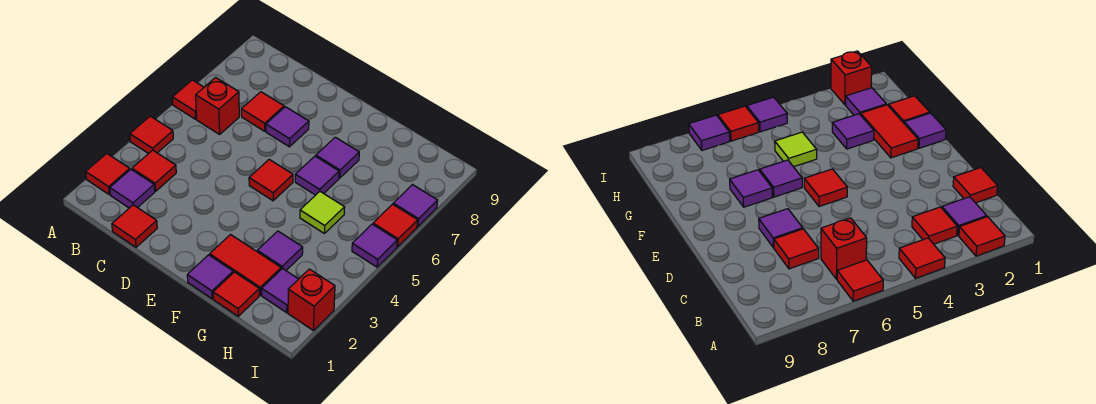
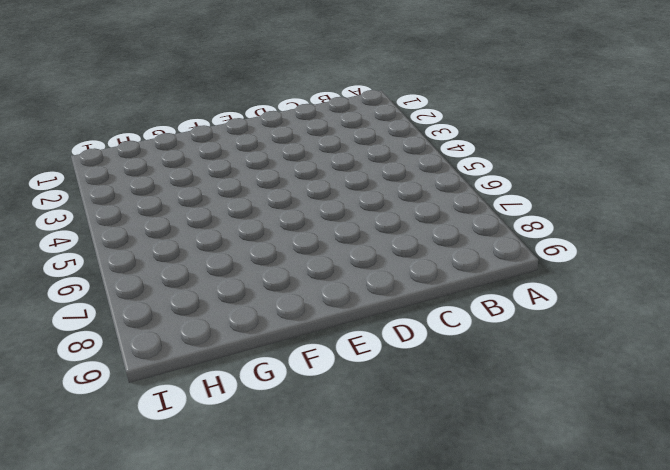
none -> red 1x1 tile [86,154,130,195]
none -> red 1x1 tile [130,116,173,154]
none -> red 1x1 tile [172,80,204,119]

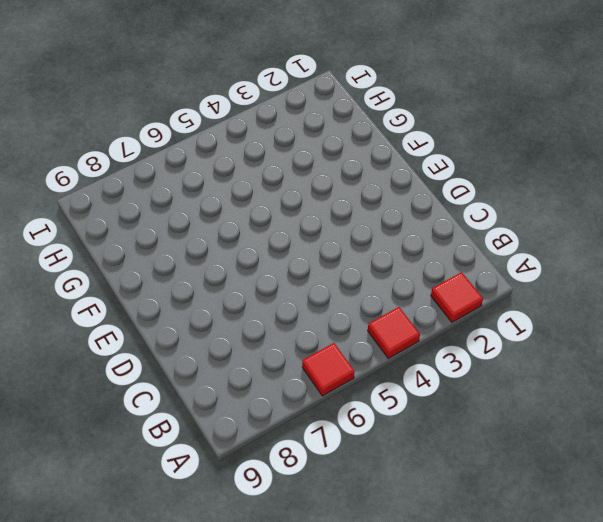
none -> purple 1x1 tile [110,169,155,208]
none -> red 1x1 tile [132,150,176,191]
none -> red 1x1 brick [196,77,239,134]

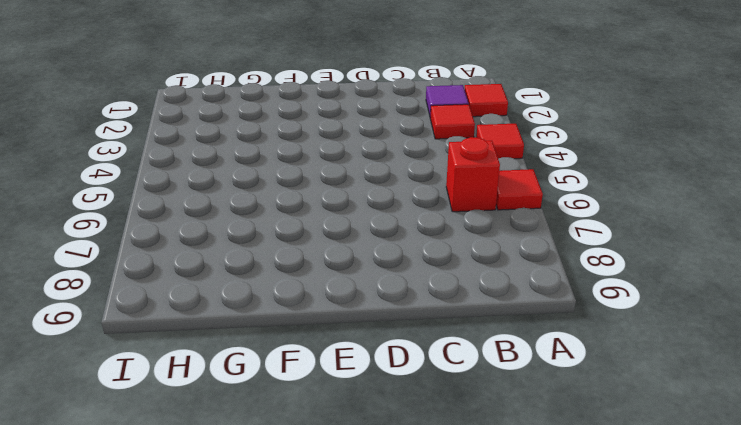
none -> red 1x1 tile [112,205,157,247]
none -> red 1x1 tile [241,92,284,131]
none -> purple 1x1 tile [266,107,309,147]

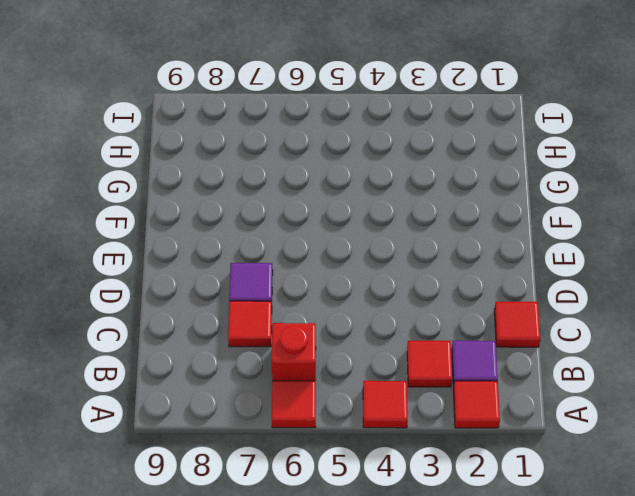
none -> red 1x1 tile [249,159,293,201]
none -> purple 1x1 tile [187,255,233,299]
none -> red 1x2 tile [210,235,281,295]

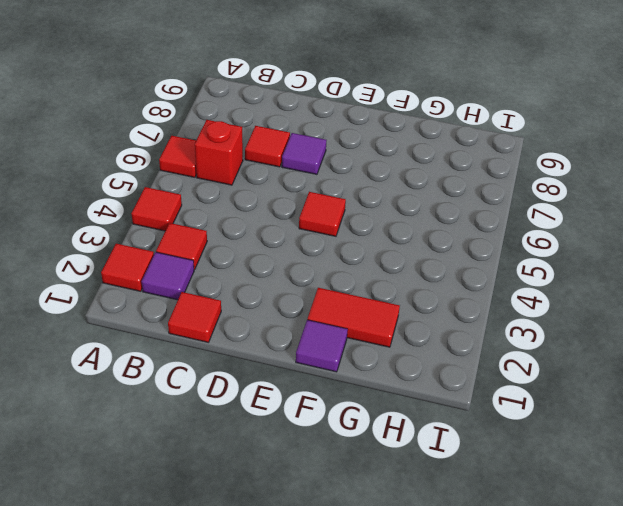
none -> purple 1x1 tile [295,156,339,195]
none -> purple 1x1 tile [316,137,359,178]
none -> red 1x1 tile [213,272,259,316]

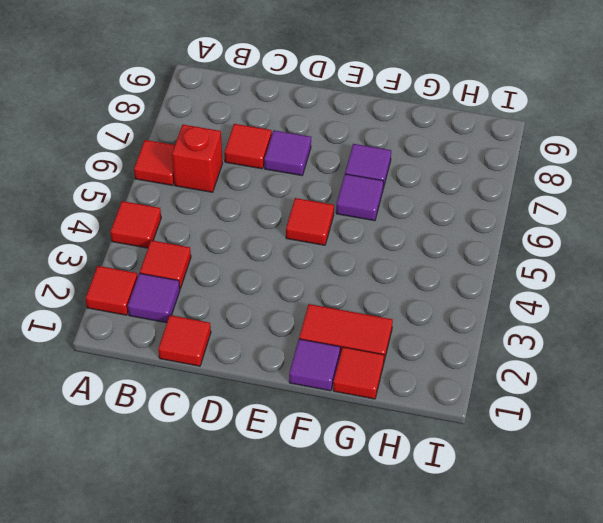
none -> purple 1x1 tile [257,231,303,270]
none -> lime 1x1 tile [300,192,345,234]
none -> purple 1x1 tile [262,269,298,313]

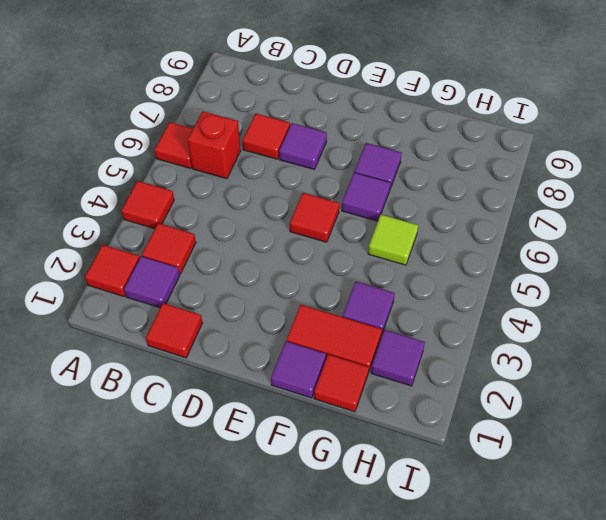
none -> red 1x1 brick [288,269,335,331]
none -> purple 1x1 tile [352,224,397,267]
none -> red 1x1 tile [373,204,418,247]

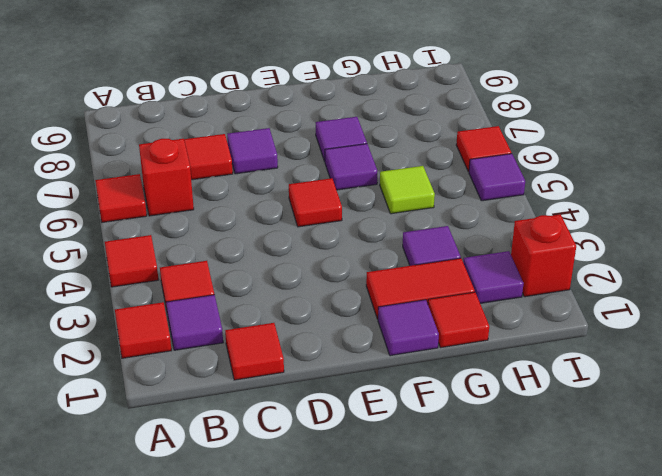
none -> purple 1x1 tile [393,185,438,227]

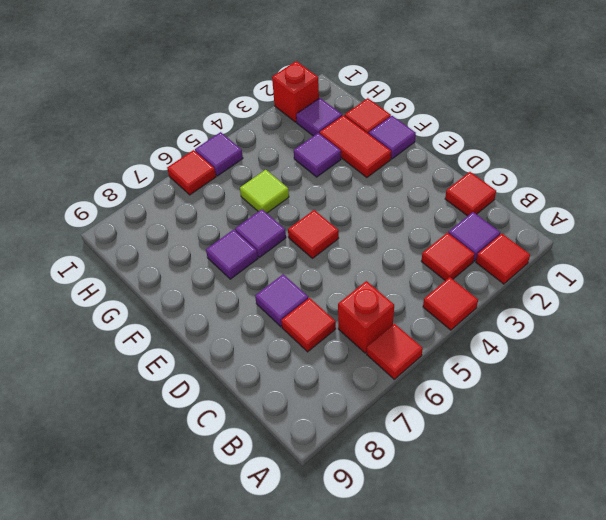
none -> purple 1x1 tile [393,185,438,227]

